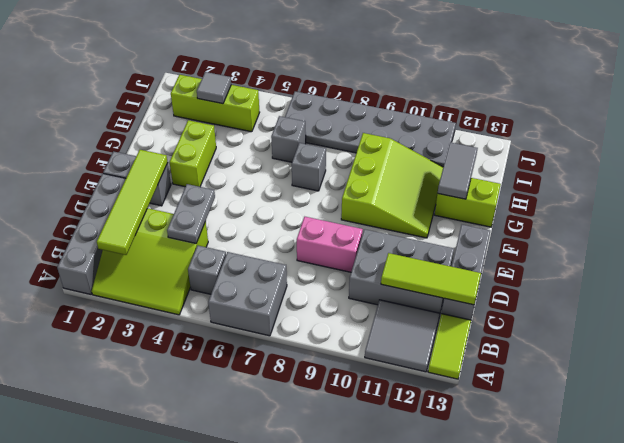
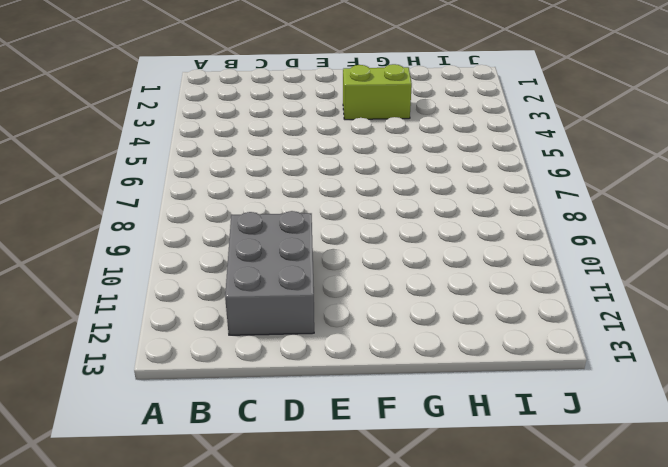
none -> grey 1x4 brick [57,174,126,294]
none -> lime 3x3 slope [92,208,208,315]
none -> grey 2x2 brick [208,252,287,336]

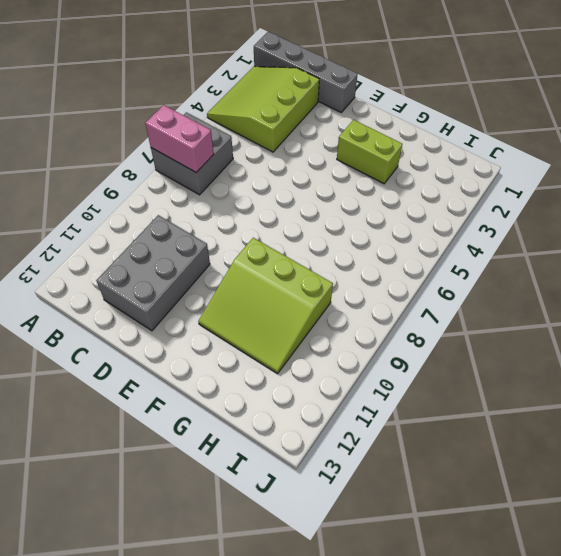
pink 1x2 brick [145,105,214,172] -> pink 1x2 brick turned to [297,217,363,272]
none -> grey 2x2 tile [365,300,440,372]
none -> lime 1x2 tile [428,314,471,379]
none -> grey 1x1 brick [188,245,226,294]

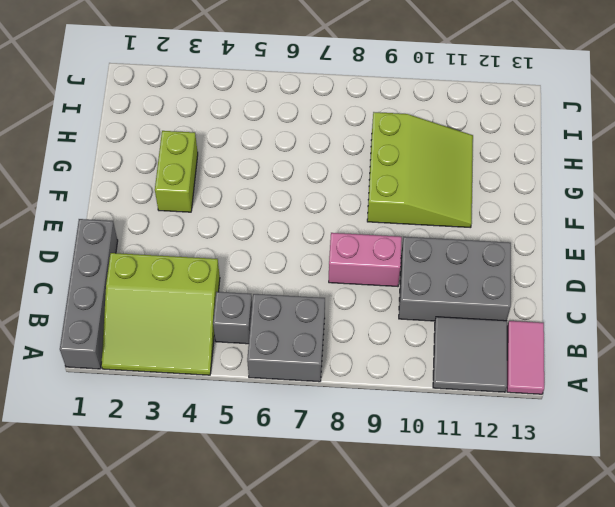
pink 1x2 tile [507,321,544,394] -> lime 1x2 tile [428,314,471,379]
none -> grey 1x3 brick [442,225,490,320]
none -> grey 1x2 brick [103,151,171,206]
none -> grey 1x1 brick [292,143,326,191]

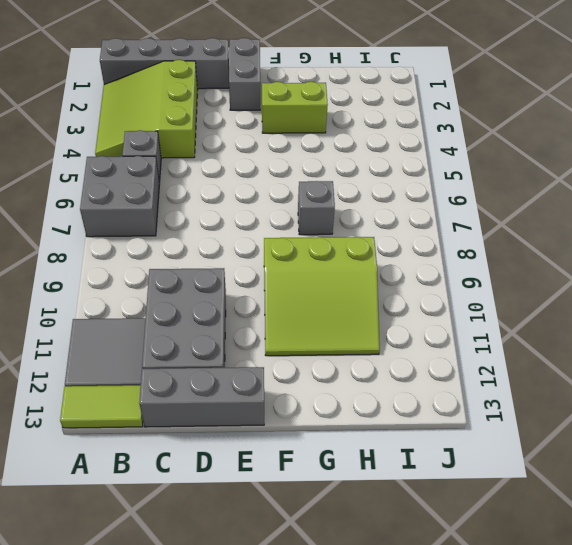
none -> pink 1x2 brick [297,217,363,272]
none -> lime 1x2 brick [435,178,501,227]
none -> grey 1x1 brick [271,116,306,162]

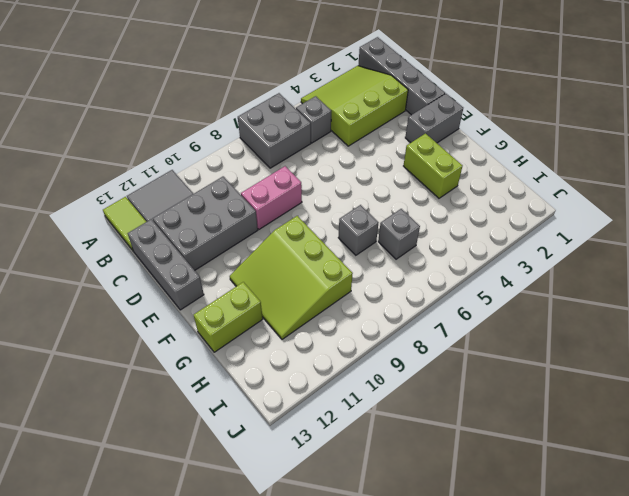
none -> lime 1x3 brick [171,75,260,132]
none -> grey 2x6 plate [285,91,456,167]
none -> lime 1x4 tile [97,150,168,255]

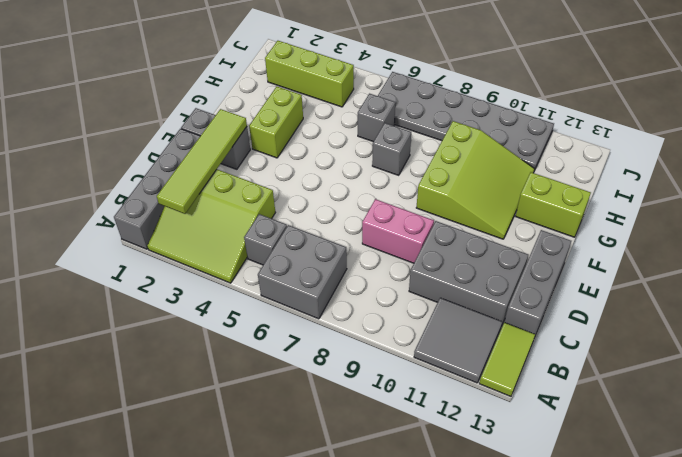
none -> grey 1x2 plate [167,184,215,243]
none -> lime 1x3 tile [381,253,481,305]
none -> grey 1x2 tile [438,142,478,199]

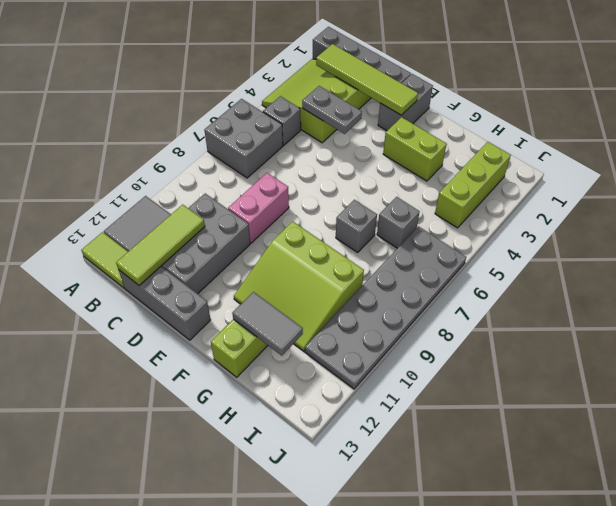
none -> grey 1x1 tile [197,72,231,104]

